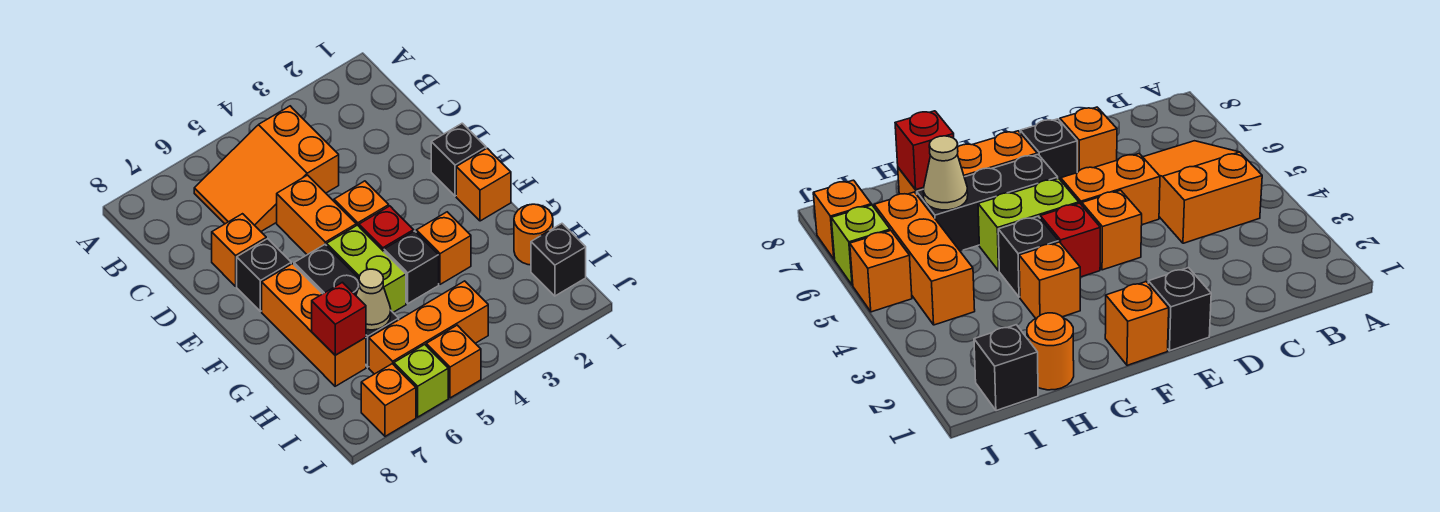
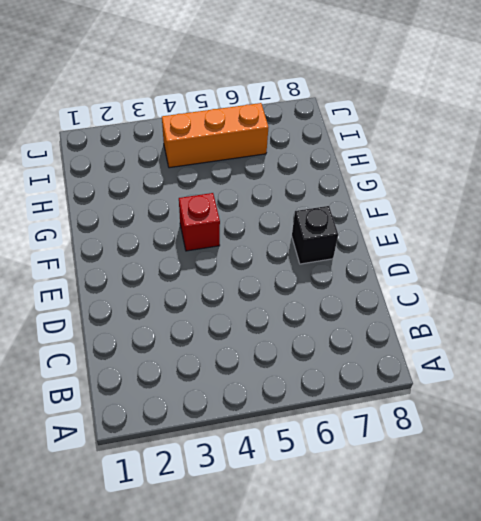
none -> orange 2x3 slope [194,106,339,231]
none -> orange 1x2 brick [277,175,356,255]
none -> orange 1x1 brick [212,214,266,286]

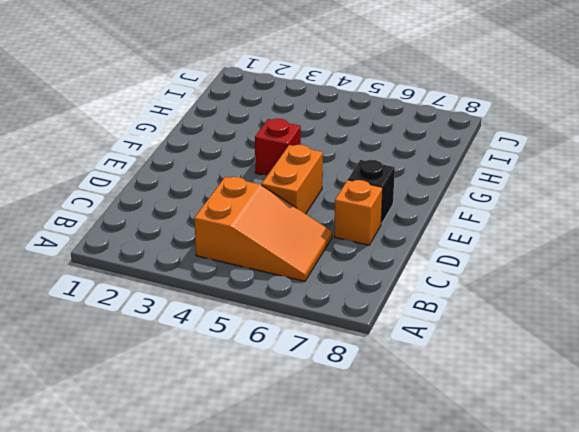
none -> black 1x1 brick [431,123,486,196]
none -> orange 1x1 brick [334,181,389,226]
none -> orange 1x1 brick [456,148,511,221]

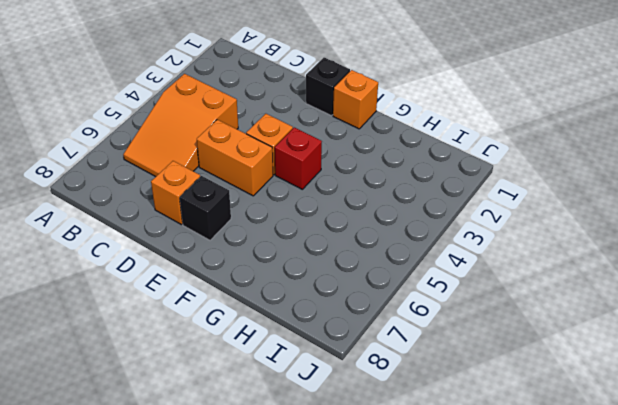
none -> lime 1x2 brick [327,225,406,312]
none -> black 1x3 brick [294,245,399,367]
none -> orange 1x3 brick [262,264,366,386]

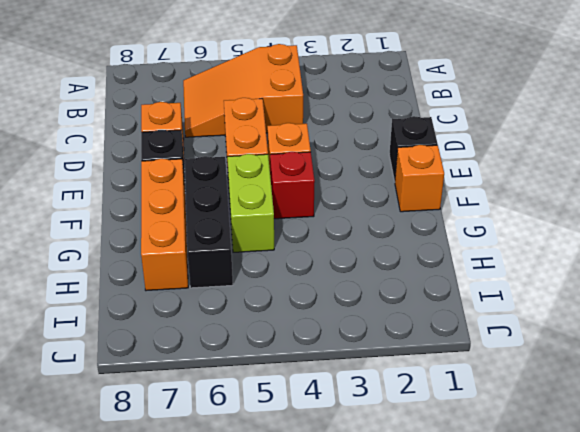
none -> orange 1x1 brick [416,212,471,284]
none -> black 1x1 brick [384,231,439,303]
none -> orange 1x1 round brick [514,204,553,265]

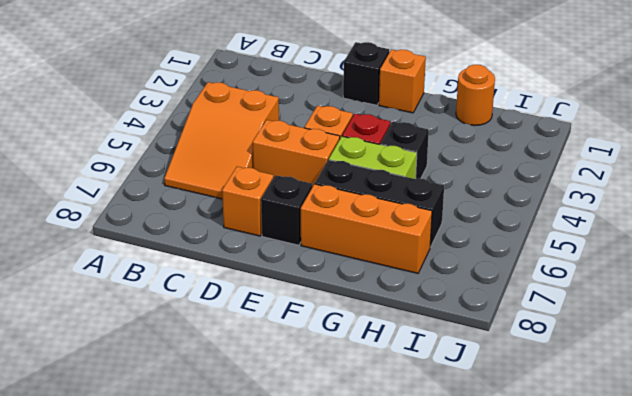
none -> orange 1x1 brick [416,212,471,284]
none -> black 1x1 brick [531,224,586,296]
none -> orange 1x3 brick [369,281,488,374]

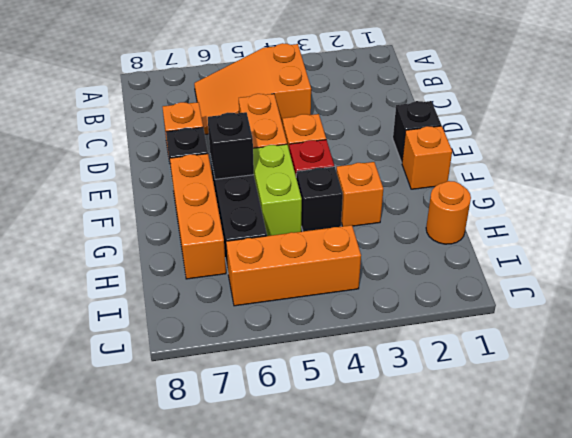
black 1x1 brick [208,112,254,179] -> black 1x1 brick moved to [531,224,586,296]
none -> orange 1x1 brick [426,325,481,398]
none -> lime 1x1 brick [394,345,448,417]
none -> orange 1x1 brick [361,364,416,436]

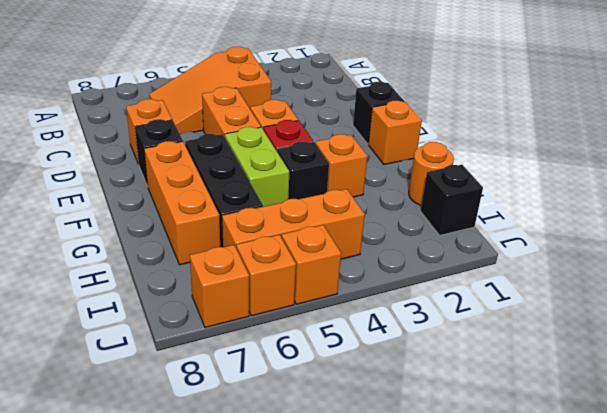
orange 1x1 brick [237,235,296,316] -> lime 1x1 brick [394,345,448,417]
none -> tan 1x1 cone [356,269,391,330]
none -> red 1x1 brick [312,282,366,355]

